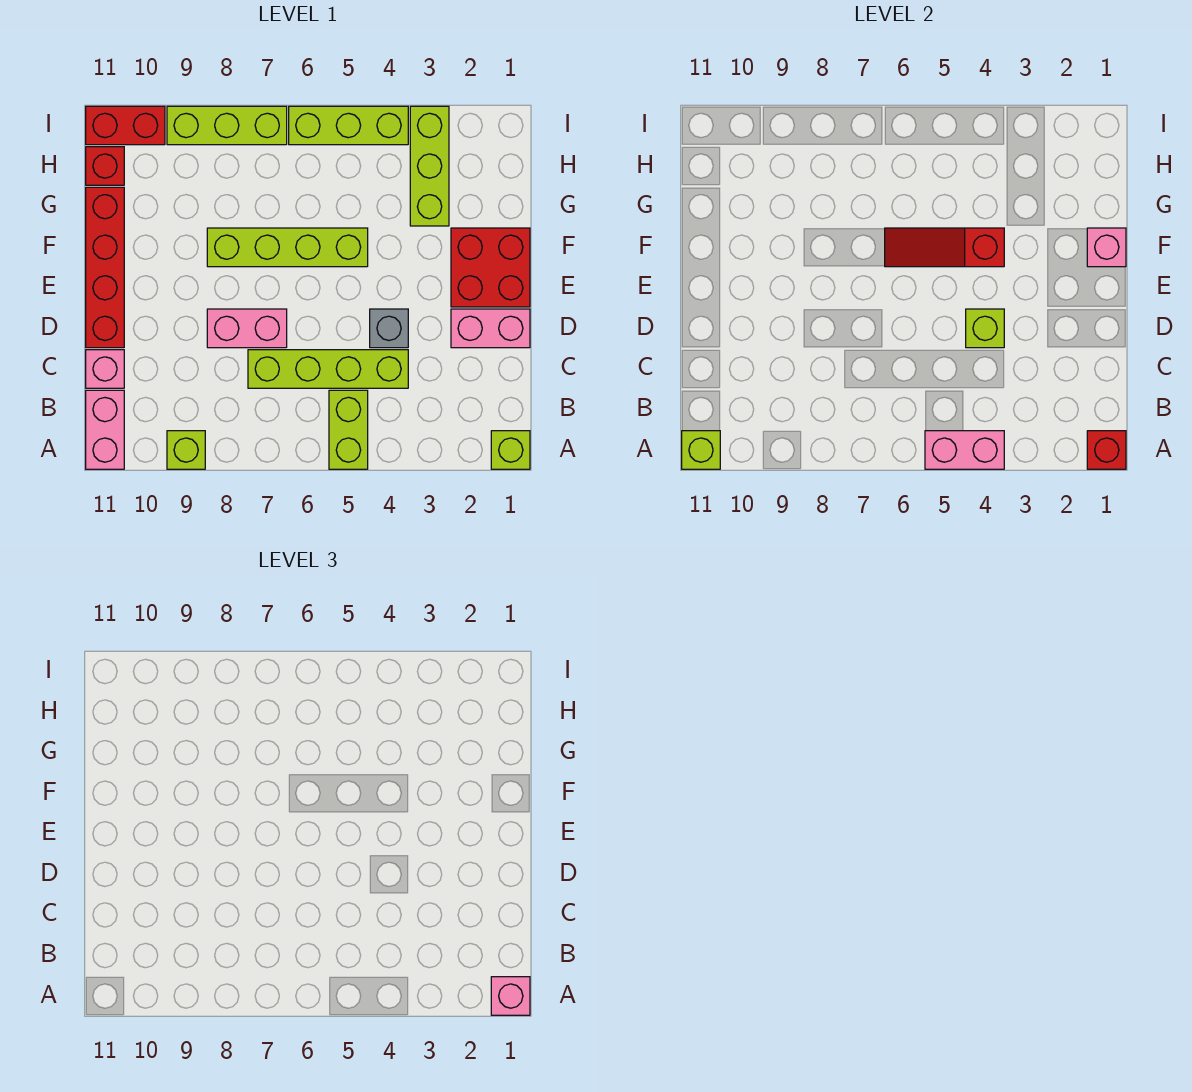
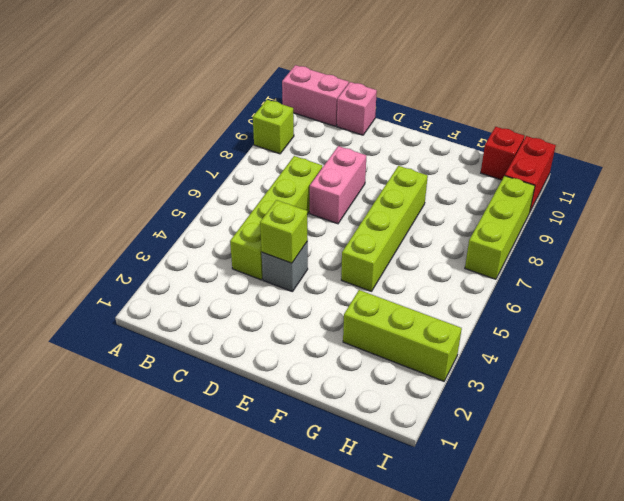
none -> lime 1x1 brick [491,431,530,469]
none -> lime 1x2 brick [329,390,368,469]
none -> pink 1x2 brick [451,309,530,348]

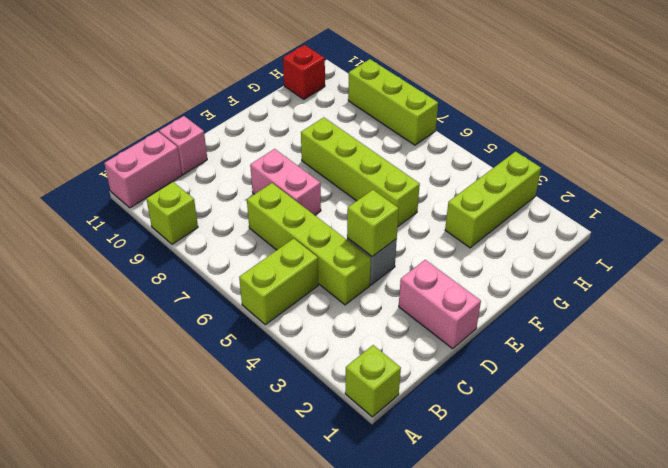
none -> red 1x4 brick [86,187,124,348]
none -> red 2x2 brick [451,228,530,307]
none -> lime 1x3 brick [289,106,408,145]

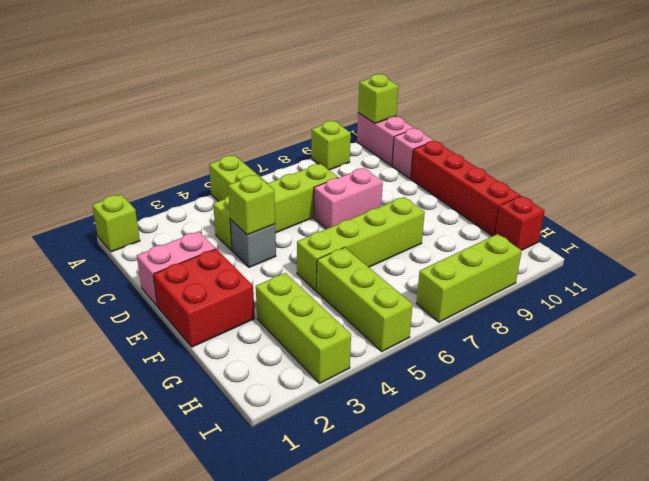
lime 1x3 brick [317,247,413,351] -> lime 1x3 brick turned to [289,106,408,145]
none -> red 1x2 brick [86,106,165,145]
none -> red 1x1 brick [1087,431,1126,469]
none -> pink 1x2 brick [925,431,1004,469]

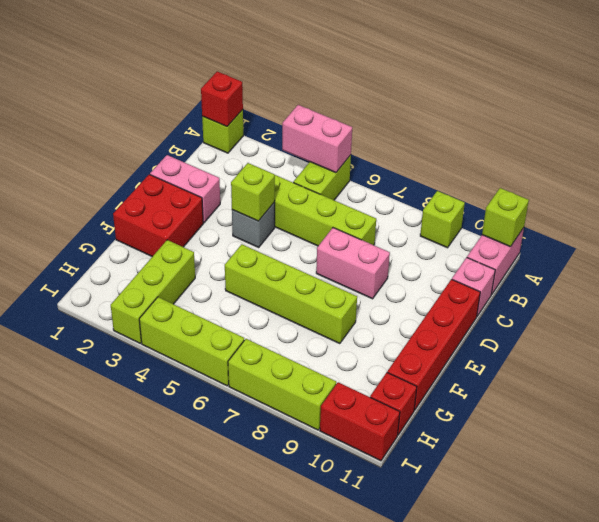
none -> pink 1x1 brick [1087,228,1126,267]
none -> red 1x3 slope [885,228,1004,267]
none -> pink 1x1 brick [491,977,530,1015]

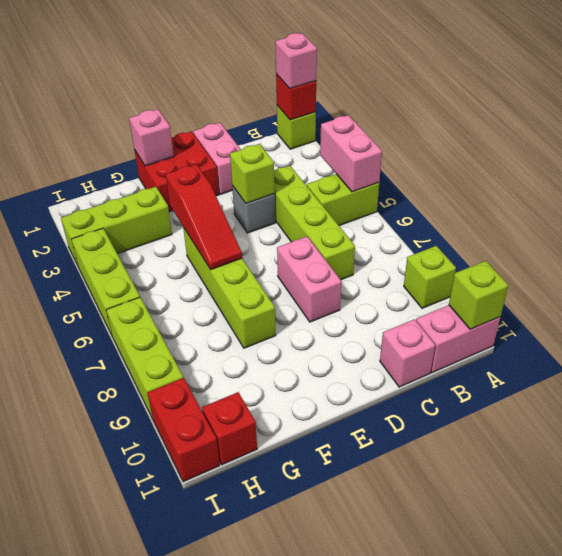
none -> red 1x4 brick [86,187,124,348]

